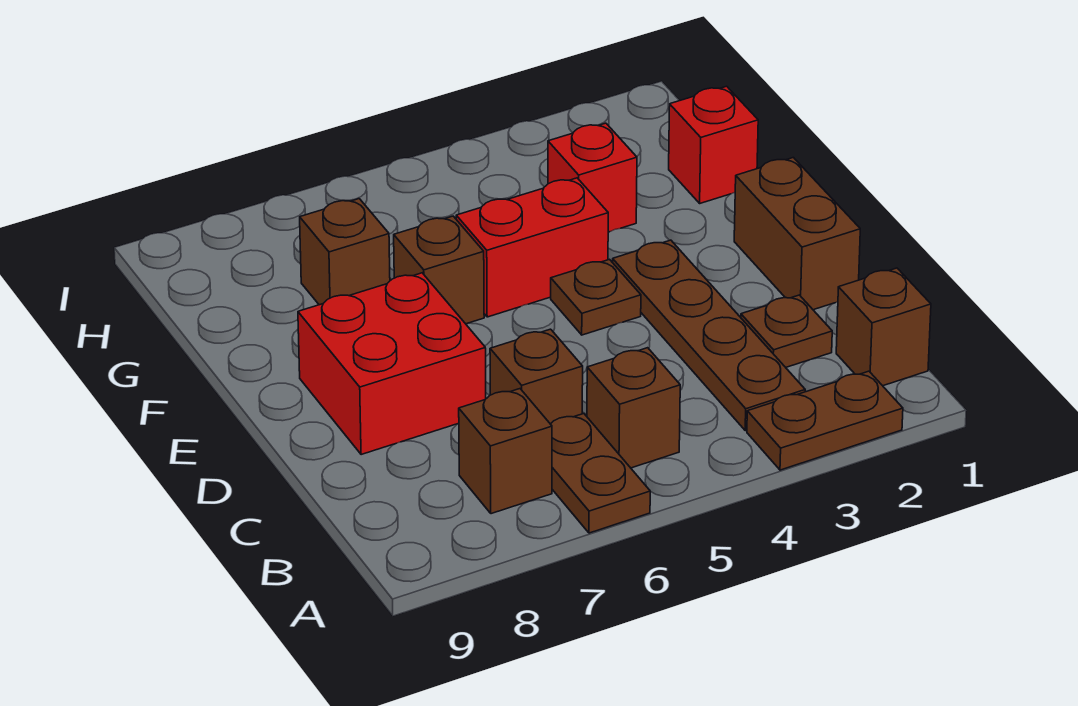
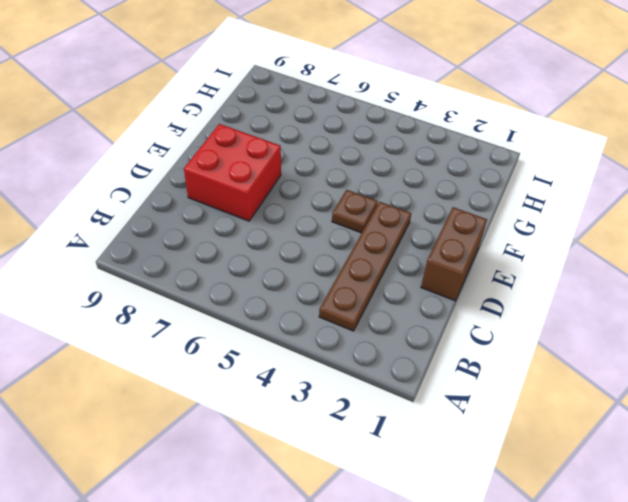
none -> brown 1x2 plate [747,371,903,470]
none -> brown 1x2 plate [551,414,650,533]
none -> brown 1x1 brick [836,268,931,386]

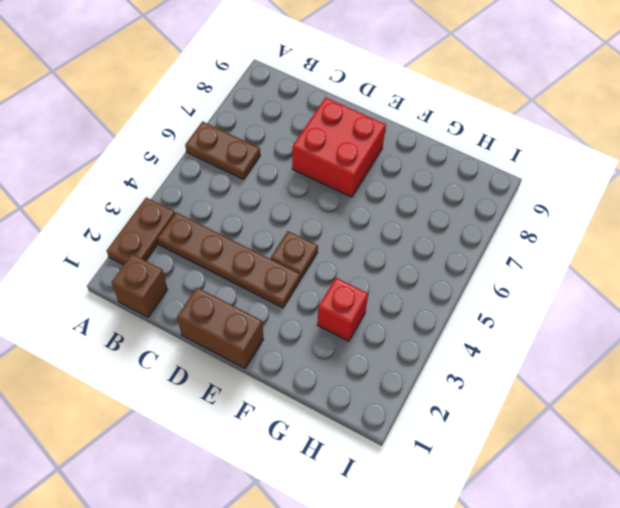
none -> brown 1x1 brick [587,348,680,468]
none -> brown 1x1 brick [459,389,552,514]
none -> brown 1x1 plate [741,295,832,367]

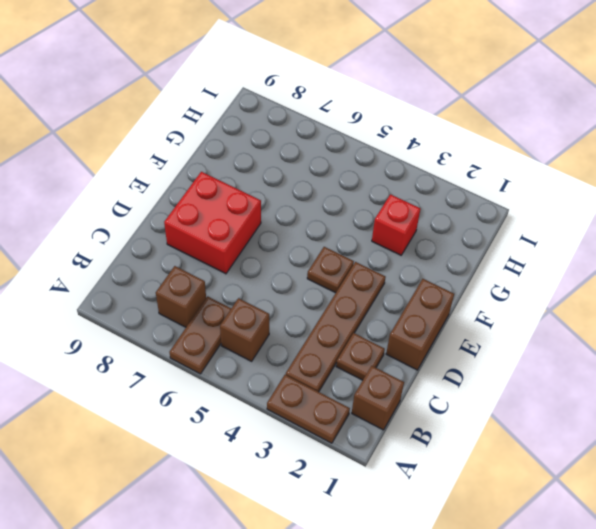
none -> brown 1x1 brick [490,329,583,424]
none -> red 1x2 brick [456,178,608,317]
none -> brown 1x1 brick [394,216,484,324]

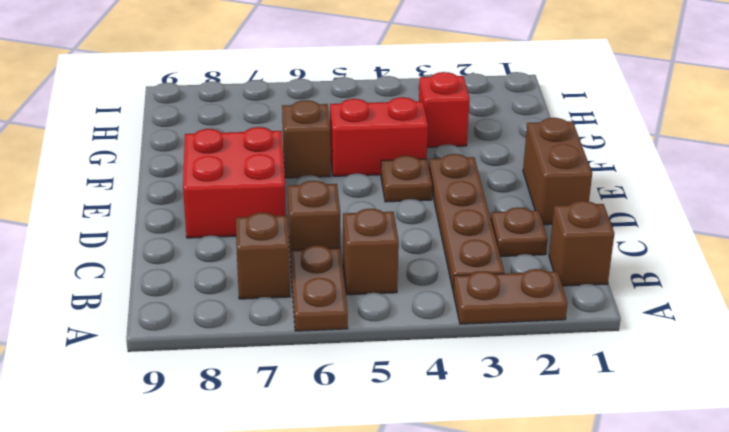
none -> red 1x1 brick [669,86,758,203]
none -> brown 1x1 brick [300,199,390,305]

